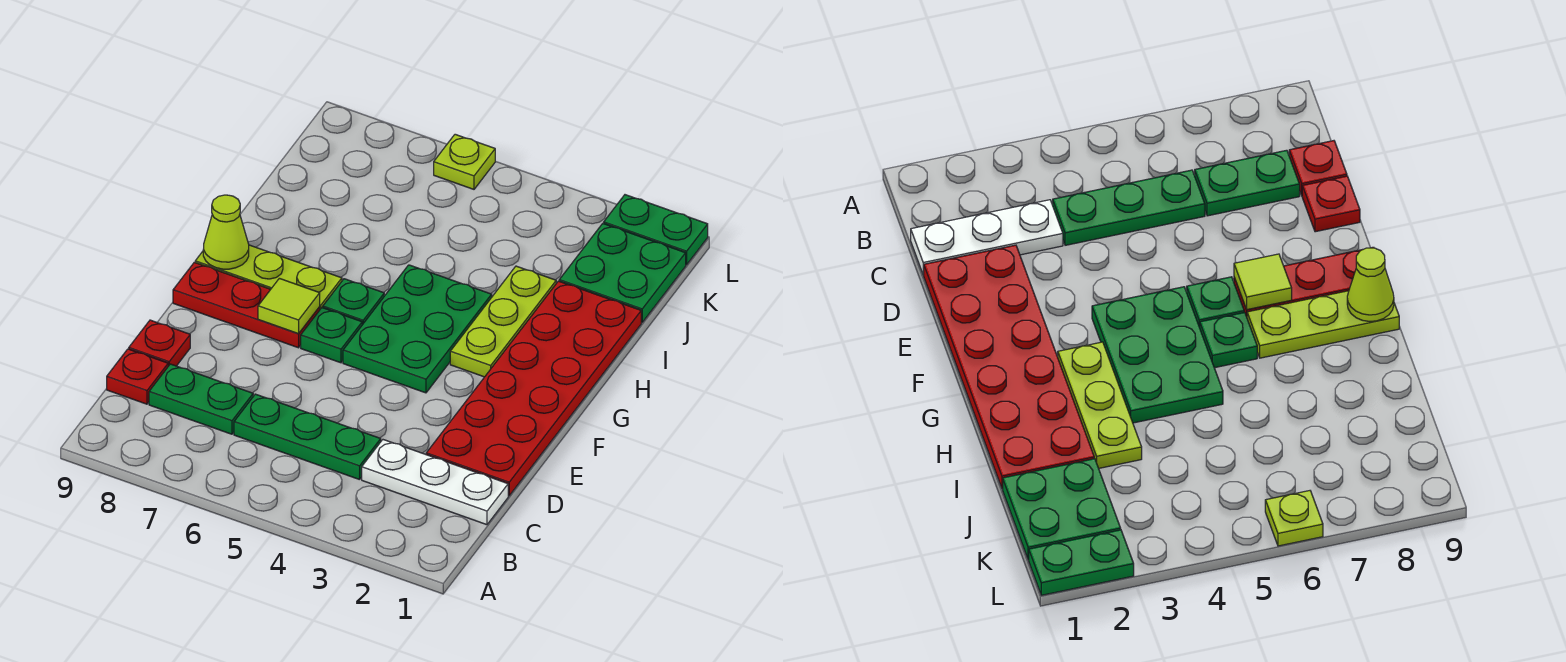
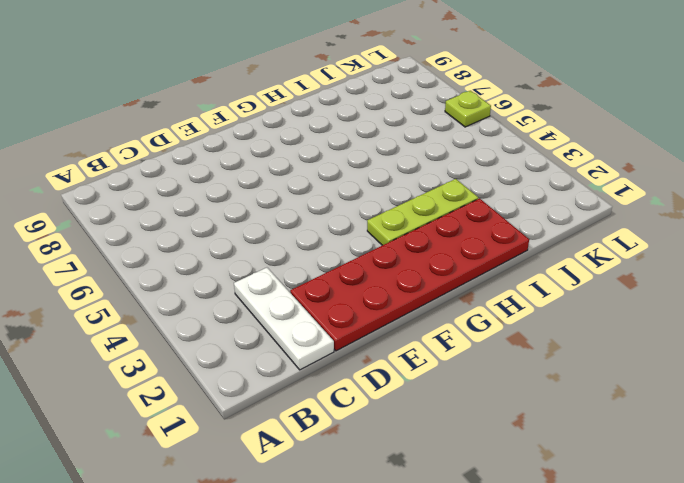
none -> green 1x3 plate [234,394,381,480]
none -> green 1x2 plate [149,364,253,434]
none -> red 1x1 plate [107,349,168,404]

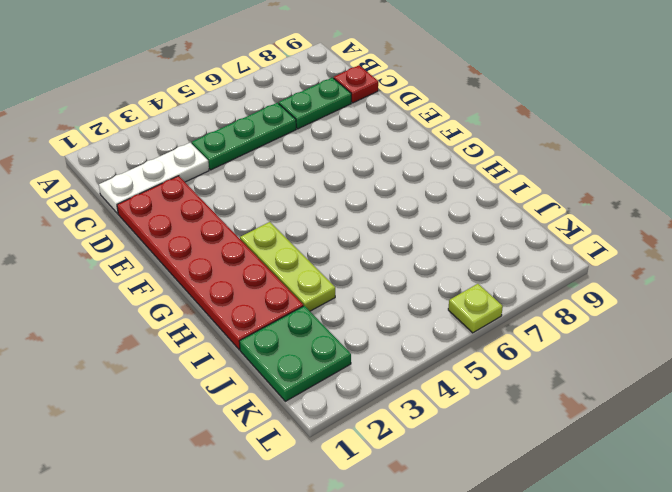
none -> red 1x1 plate [129,320,190,366]
none -> green 2x3 plate [343,265,492,393]
none -> green 1x1 plate [301,308,362,363]

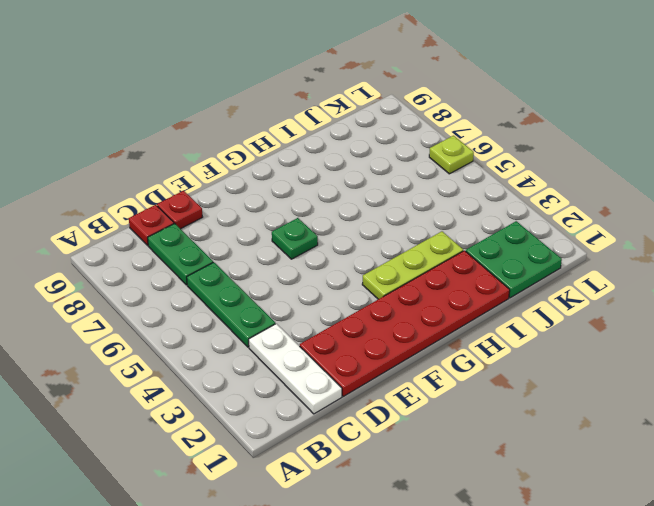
none -> green 2x3 plate [343,265,492,393]
none -> red 1x3 plate [173,262,320,348]
none -> green 1x1 plate [323,279,384,325]

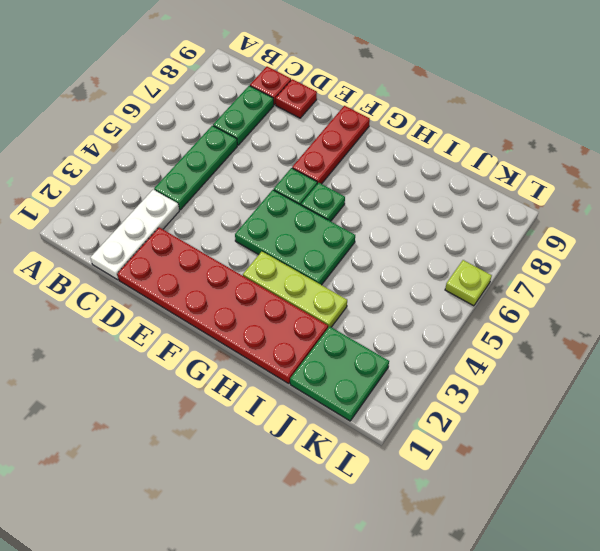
none -> lime 1x3 plate [195,245,342,309]
none -> green 1x2 plate [604,195,708,265]
none -> lime 1x1 tile [258,278,320,334]

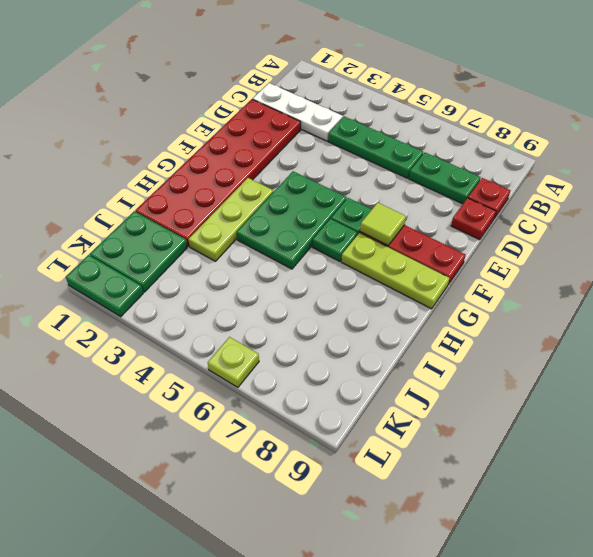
none -> lime 1x1 cone [203,195,249,269]

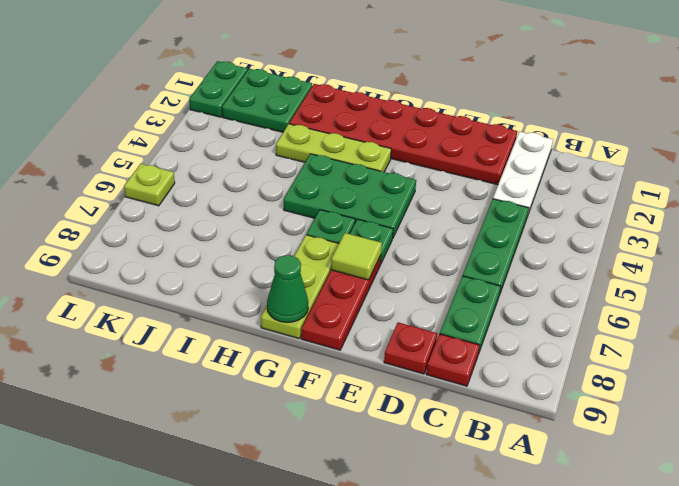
green 1x1 cone [267,255,308,323] -> lime 1x1 cone [203,195,249,269]

